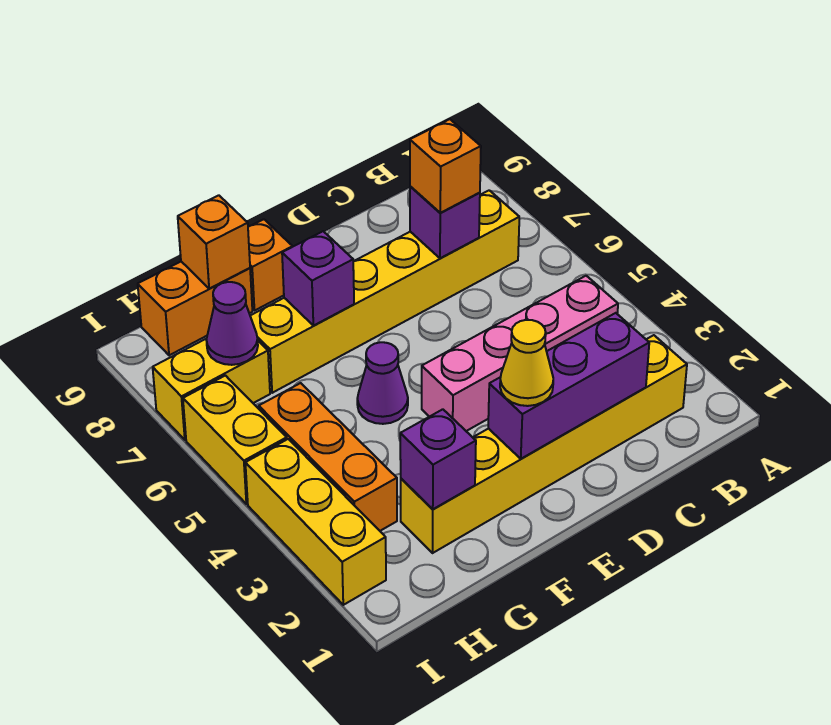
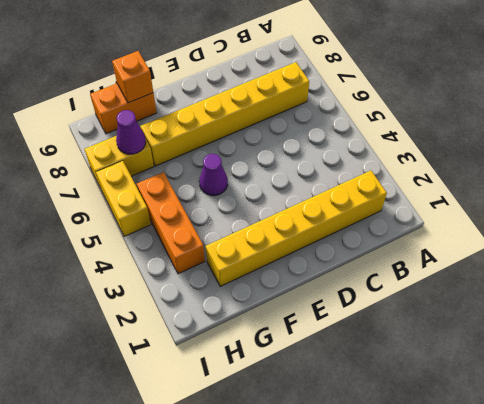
none -> pink 1x4 brick [422,276,618,431]
none -> orange 1x1 brick [248,219,293,311]
none -> yellow 1x3 brick [245,439,386,605]

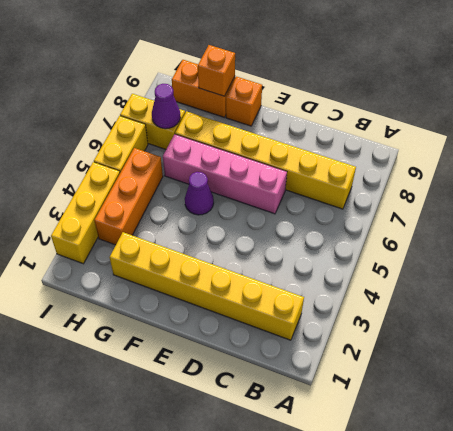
pink 1x4 brick [163,134,287,214] -> pink 1x4 brick moved to [422,276,618,431]
none -> purple 1x3 brick [488,313,649,459]
none -> purple 1x1 brick [410,186,480,258]
none -> purple 1x1 brick [282,231,354,326]

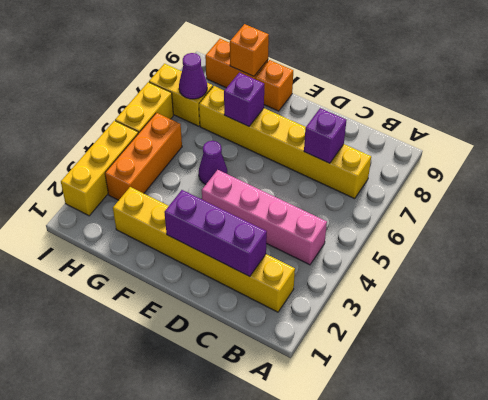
none -> purple 1x1 brick [400,409,476,509]
none -> orange 1x1 brick [410,119,481,213]
none -> yellow 1x1 cone [500,320,553,406]

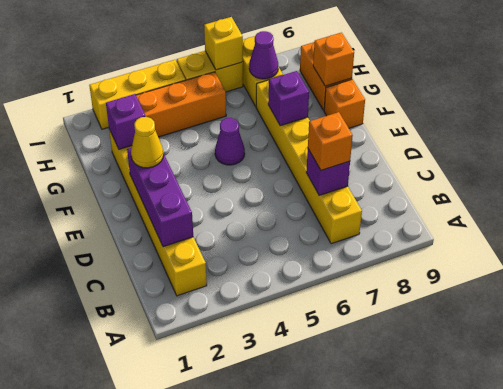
yellow 1x1 brick [204,17,243,70] -> none
none -> pink 1x4 brick [422,276,618,431]

